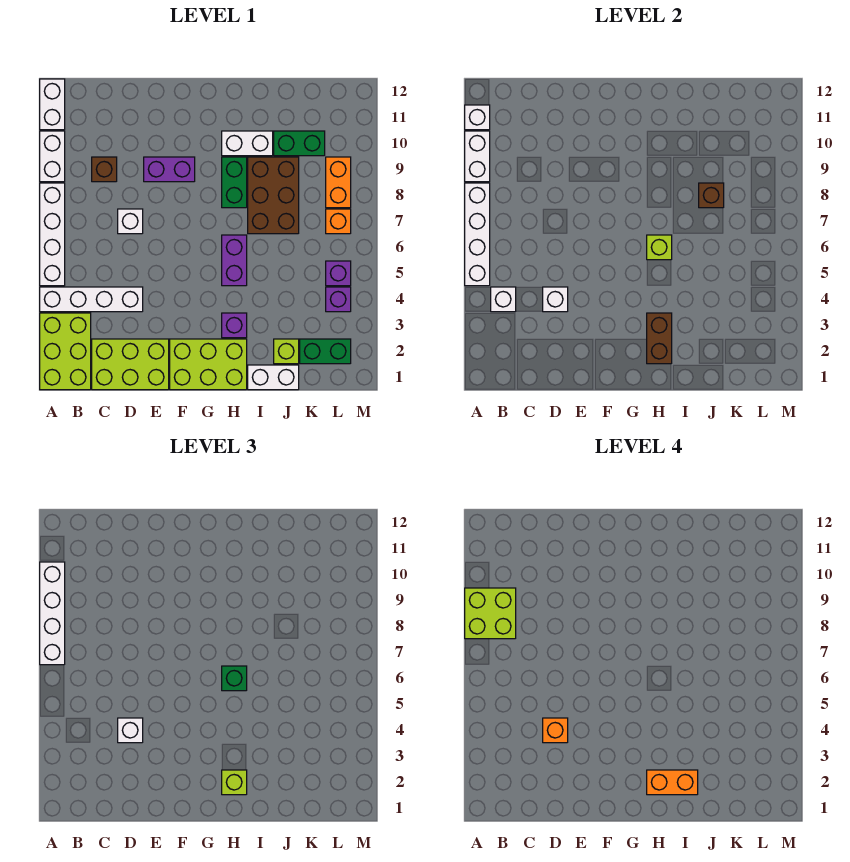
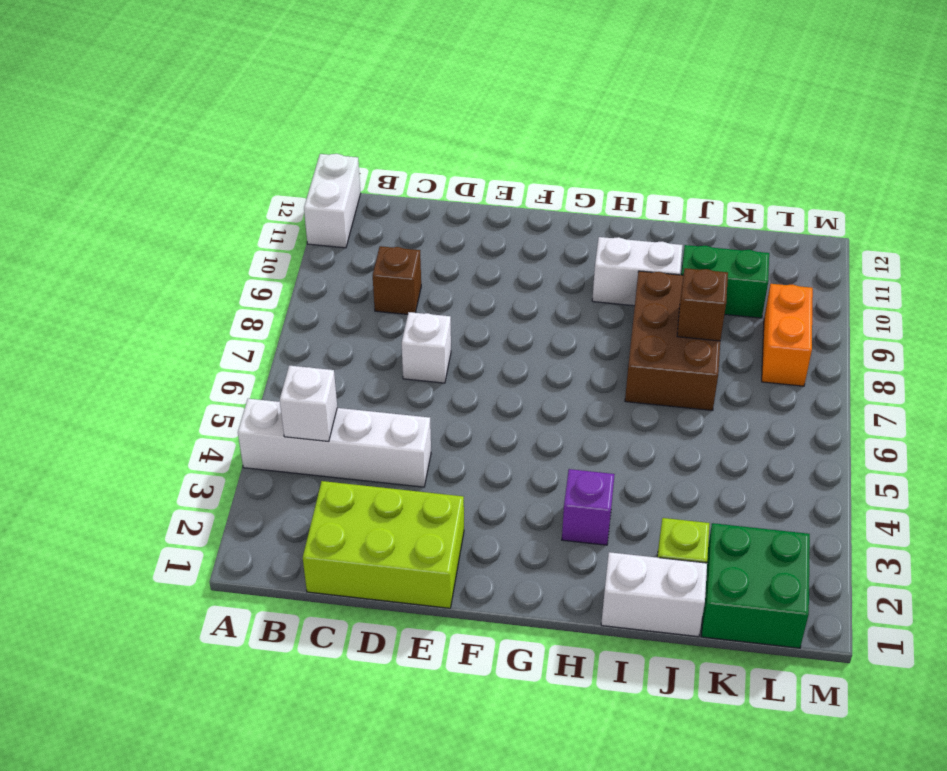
green 2x2 brick [701,523,810,648] -> green 1x2 brick [300,339,351,364]
none -> lime 2x3 brick [40,313,91,390]
none -> white 1x4 brick [40,183,65,286]
none -> white 1x2 brick [40,131,65,182]
none -> purple 1x2 brick [144,157,195,182]

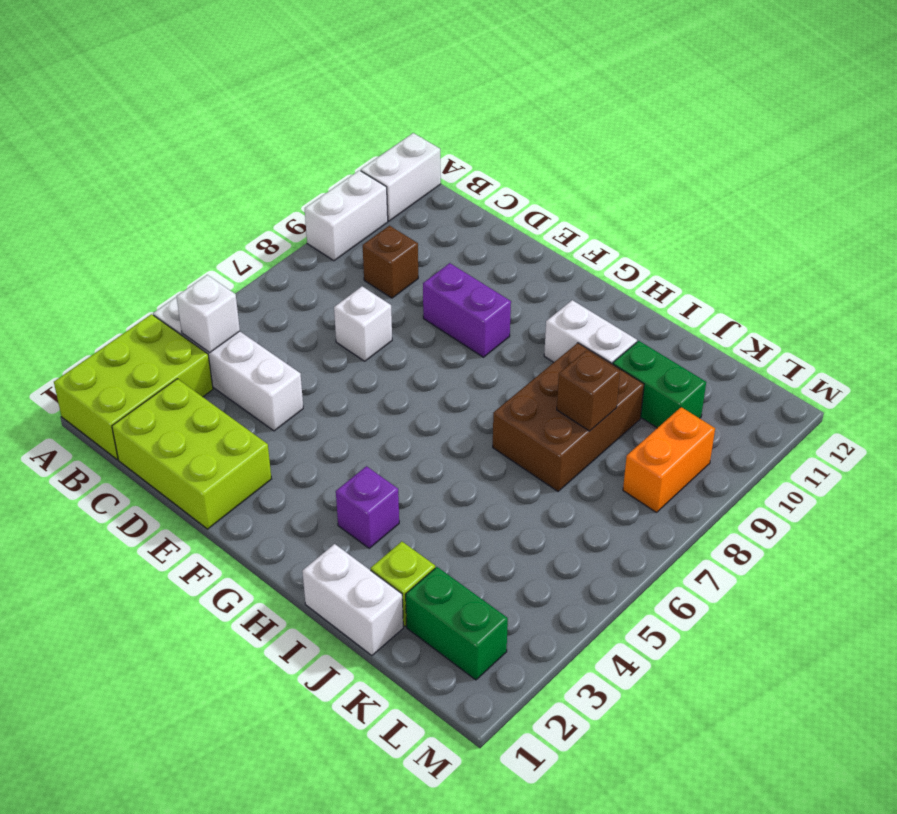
none -> white 1x4 brick [40,183,65,286]
none -> lime 2x3 brick [170,339,247,390]
none -> purple 1x2 brick [222,235,247,286]
none -> green 1x2 brick [222,157,247,208]

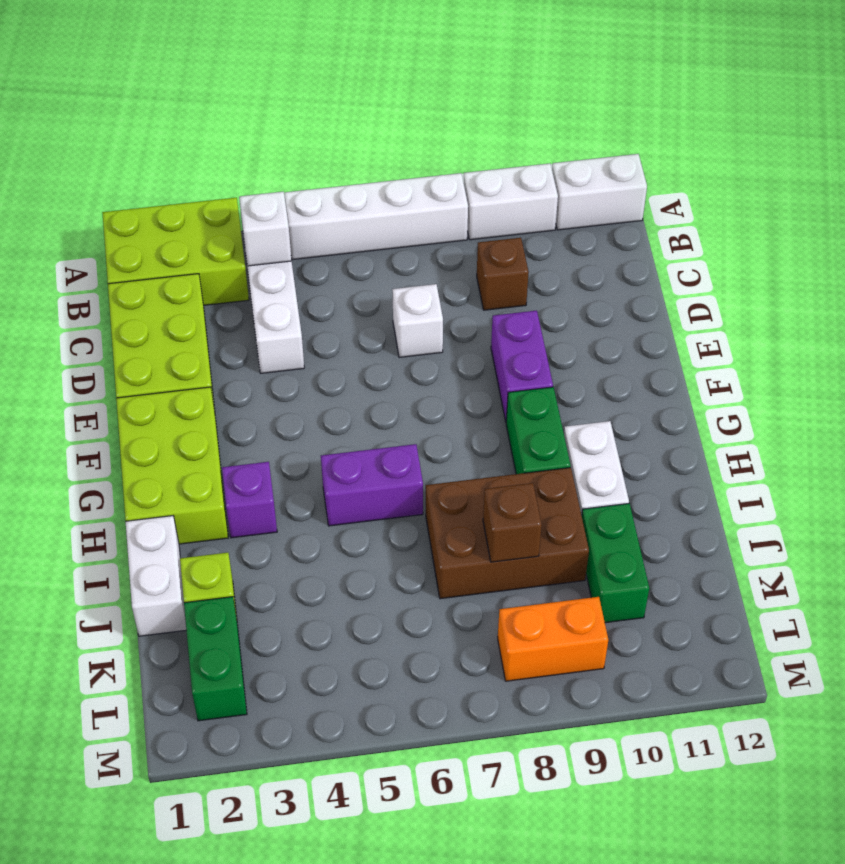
green 1x2 brick [506,387,571,474] -> green 1x2 brick turned to [222,157,247,208]
none -> purple 1x1 brick [326,287,351,312]
none -> purple 1x1 brick [326,261,351,286]
none -> orange 1x1 brick [326,209,351,234]
none -> white 1x4 brick [465,183,490,286]

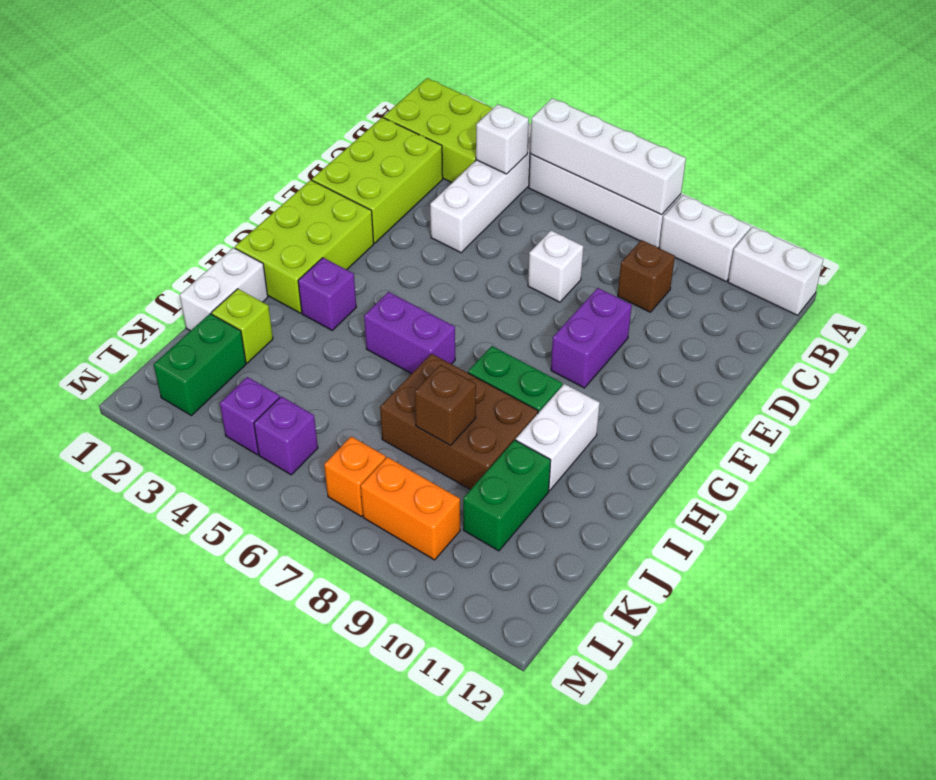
none -> white 1x2 brick [465,131,490,182]
none -> white 1x1 brick [465,105,490,130]
none -> white 1x1 brick [543,287,568,312]
none -> brown 1x2 brick [647,313,672,364]

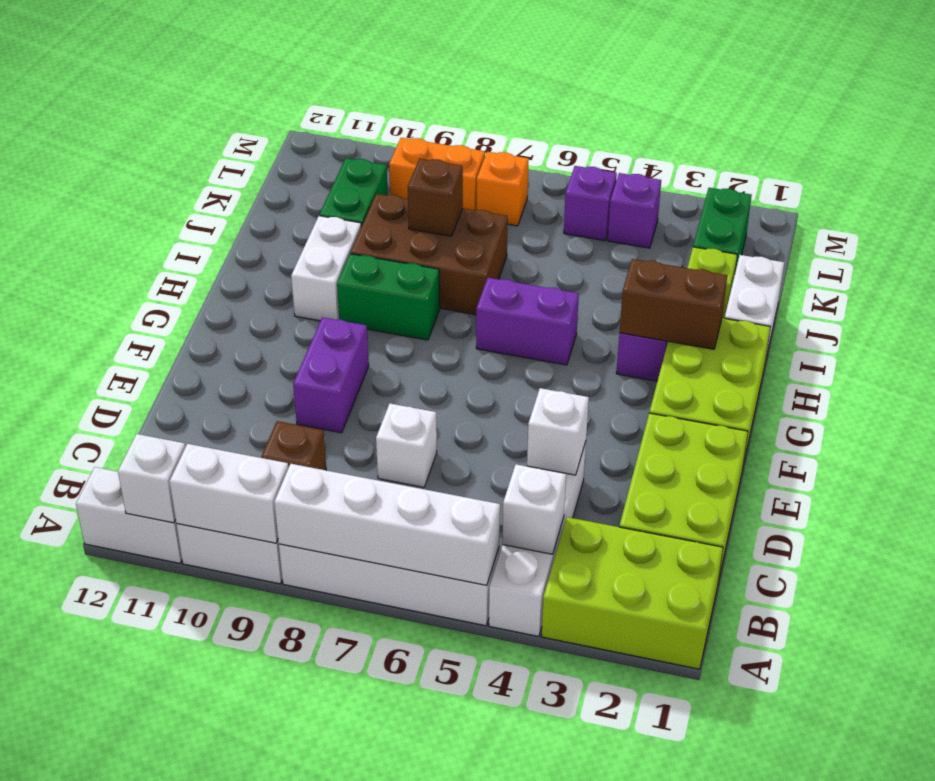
none -> lime 1x1 brick [647,235,672,260]
none -> white 1x4 brick [40,562,65,665]
none -> white 1x1 brick [118,718,143,743]
none -> lime 1x1 brick [222,770,247,795]

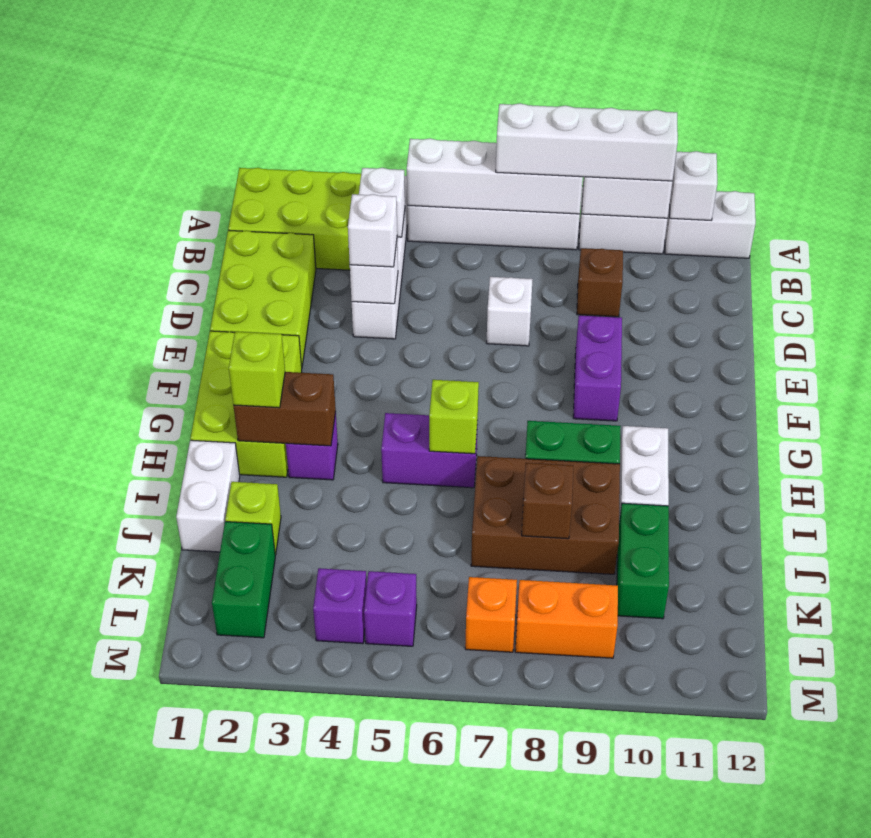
none -> green 1x1 brick [222,666,247,691]
none -> lime 2x2 brick [465,588,516,639]
none -> orange 1x1 brick [543,718,568,743]
none -> orange 1x2 brick [647,770,698,795]

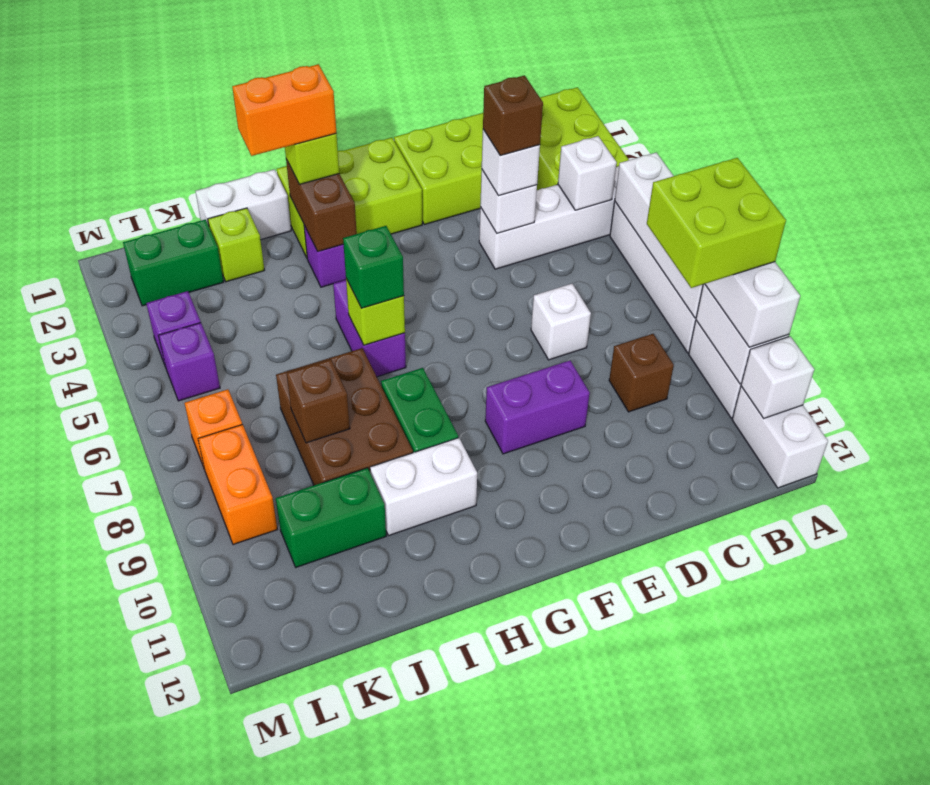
brown 1x1 brick [483,75,543,155] -> orange 1x1 brick [543,718,568,743]

